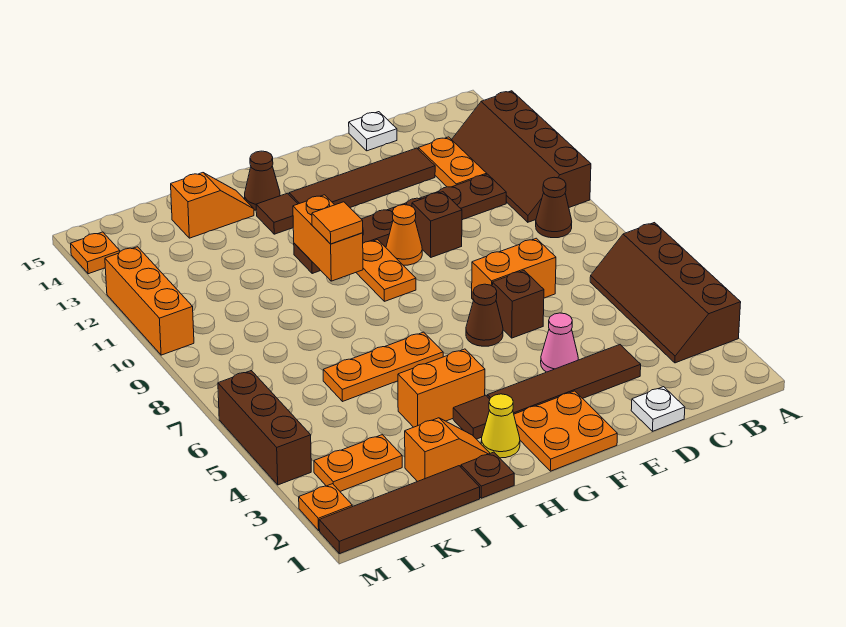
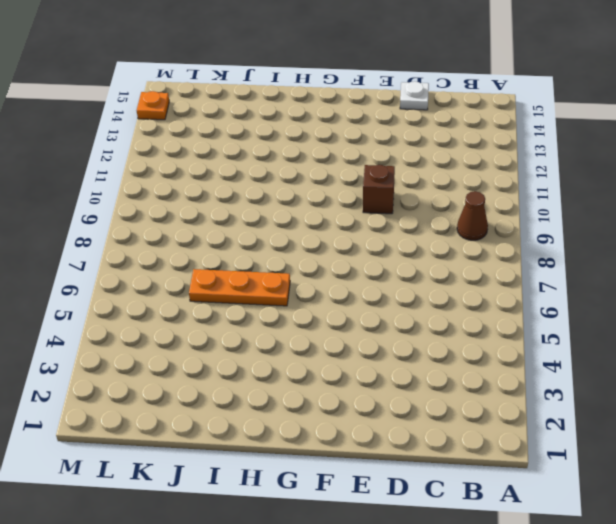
none -> brown 2x4 slope [590,223,741,363]
none -> brown 2x4 slope [452,91,591,222]
none -> brown 1x6 plate [294,174,506,273]
none -> orange 1x2 plate [418,137,487,187]

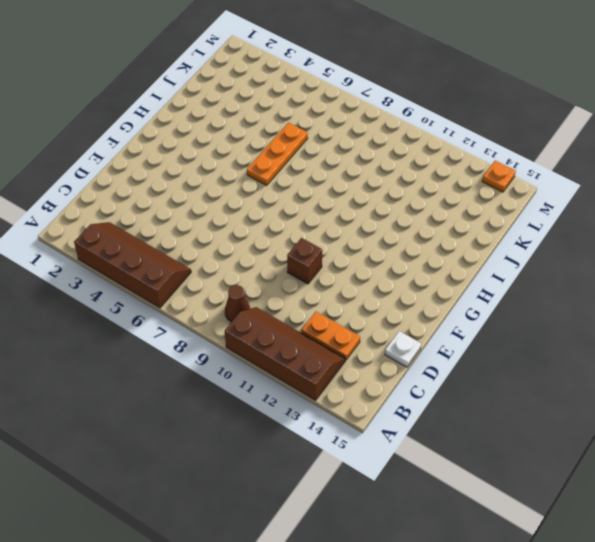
none -> brown 1x6 plate [294,174,506,273]
none -> white 1x1 plate [631,387,685,431]
none -> brown 1x4 tile [487,345,641,414]
none -> orange 1x2 brick [472,238,556,300]

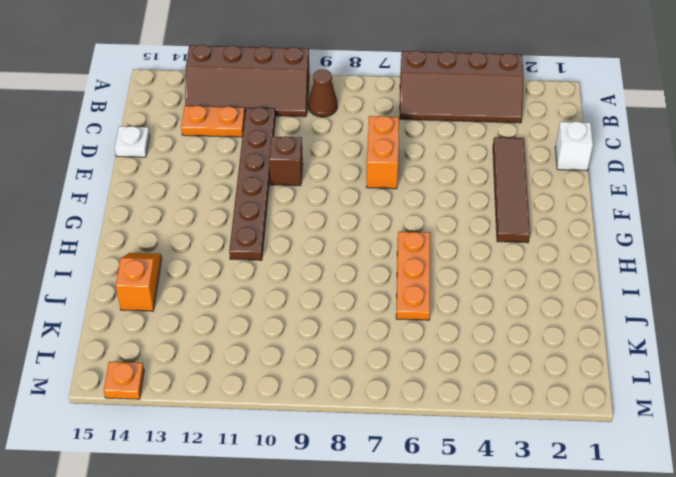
white 1x1 brick [555,122,593,171] -> white 1x1 plate [631,387,685,431]
none -> brown 1x4 tile [289,148,435,207]
none -> pink 1x1 cone [541,313,578,372]
none -> brown 1x1 brick [492,271,544,338]
none -> orange 2x2 plate [514,391,617,471]

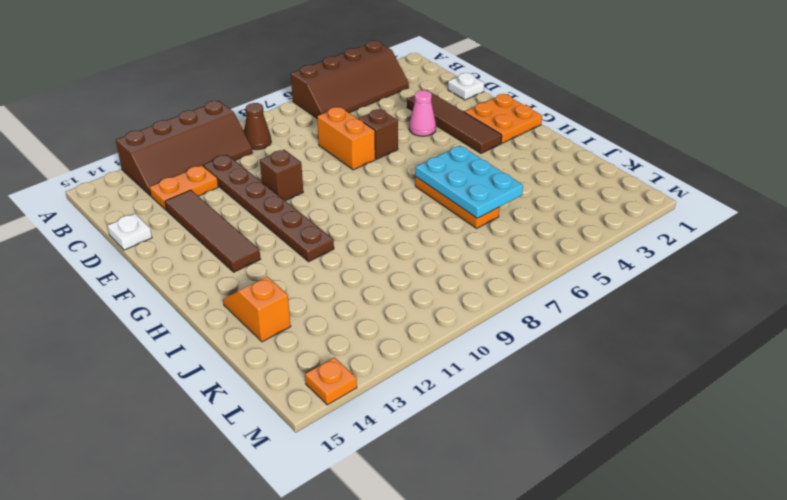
cyan 2x3 plate [415,146,523,218] -> none
none -> brown 1x1 cone [466,284,503,346]
none -> orange 1x1 cone [386,205,422,265]
none -> orange 1x2 plate [356,240,416,301]
none -> yellow 1x1 cone [481,394,520,458]

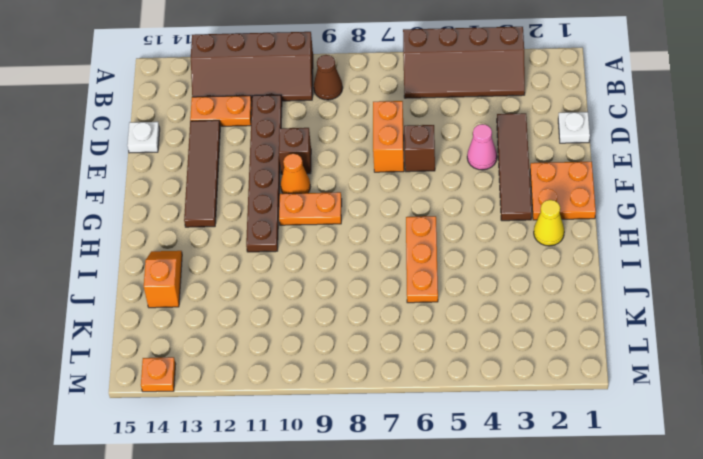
none -> brown 1x1 cone [466,284,503,346]
none -> brown 1x1 tile [453,395,490,439]
none -> orange 1x2 brick [398,349,485,427]
none -> brown 1x1 tile [256,193,298,234]

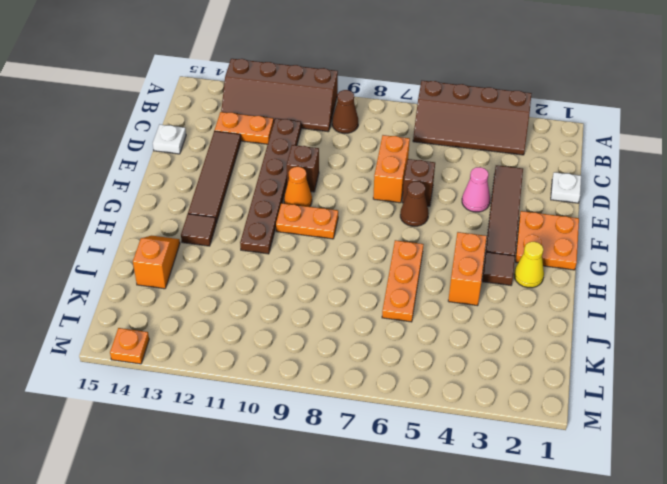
none -> brown 1x1 cone [245,151,280,210]
none -> brown 1x1 plate [461,452,514,498]
none -> orange 1x2 slope [405,418,490,482]
none -> brown 1x4 tile [319,466,480,554]

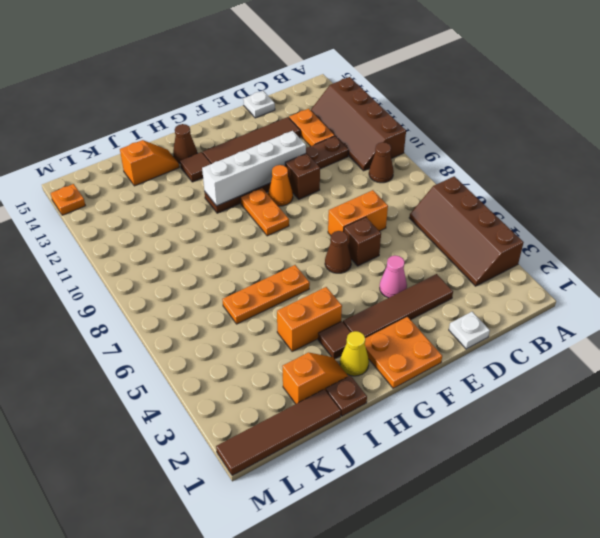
white 1x4 brick [202,131,306,206] -> orange 1x2 brick [293,195,363,281]
none -> orange 1x2 plate [314,435,402,491]
none -> orange 1x1 plate [299,484,352,530]
none -> brown 1x3 brick [218,371,311,485]
none -> orange 1x3 brick [105,247,194,355]

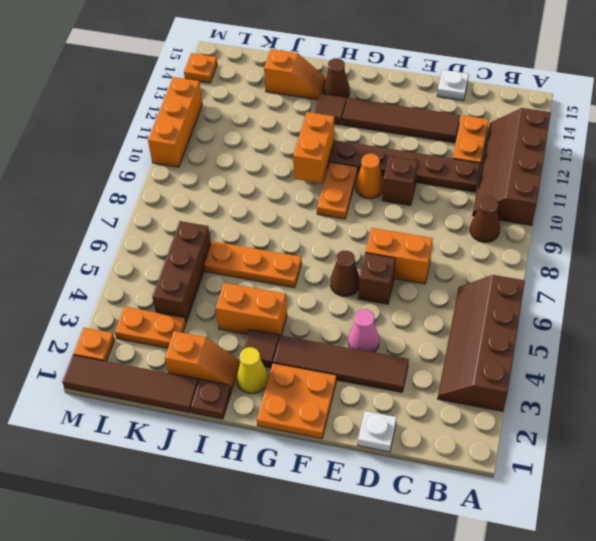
brown 1x3 brick [152,221,211,322] -> brown 1x3 brick moved to [218,371,311,485]
none -> orange 1x1 tile [312,202,363,244]

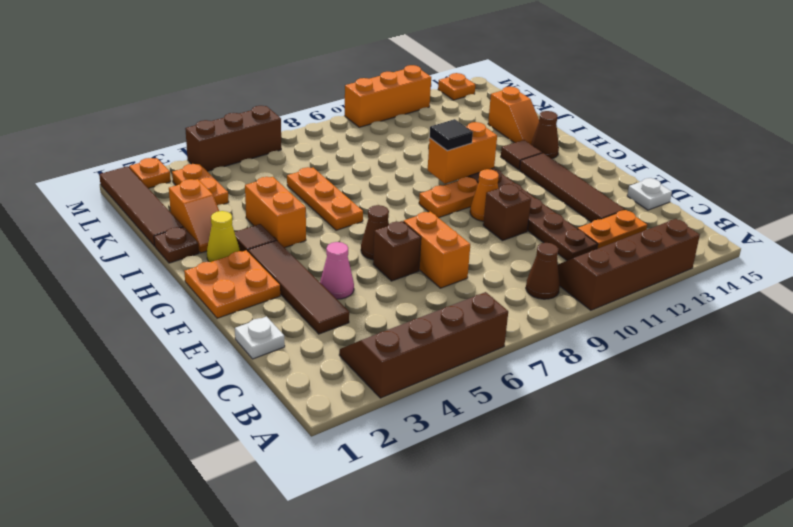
black 1x1 tile [430,119,473,151] -> orange 1x1 tile [312,202,363,244]

